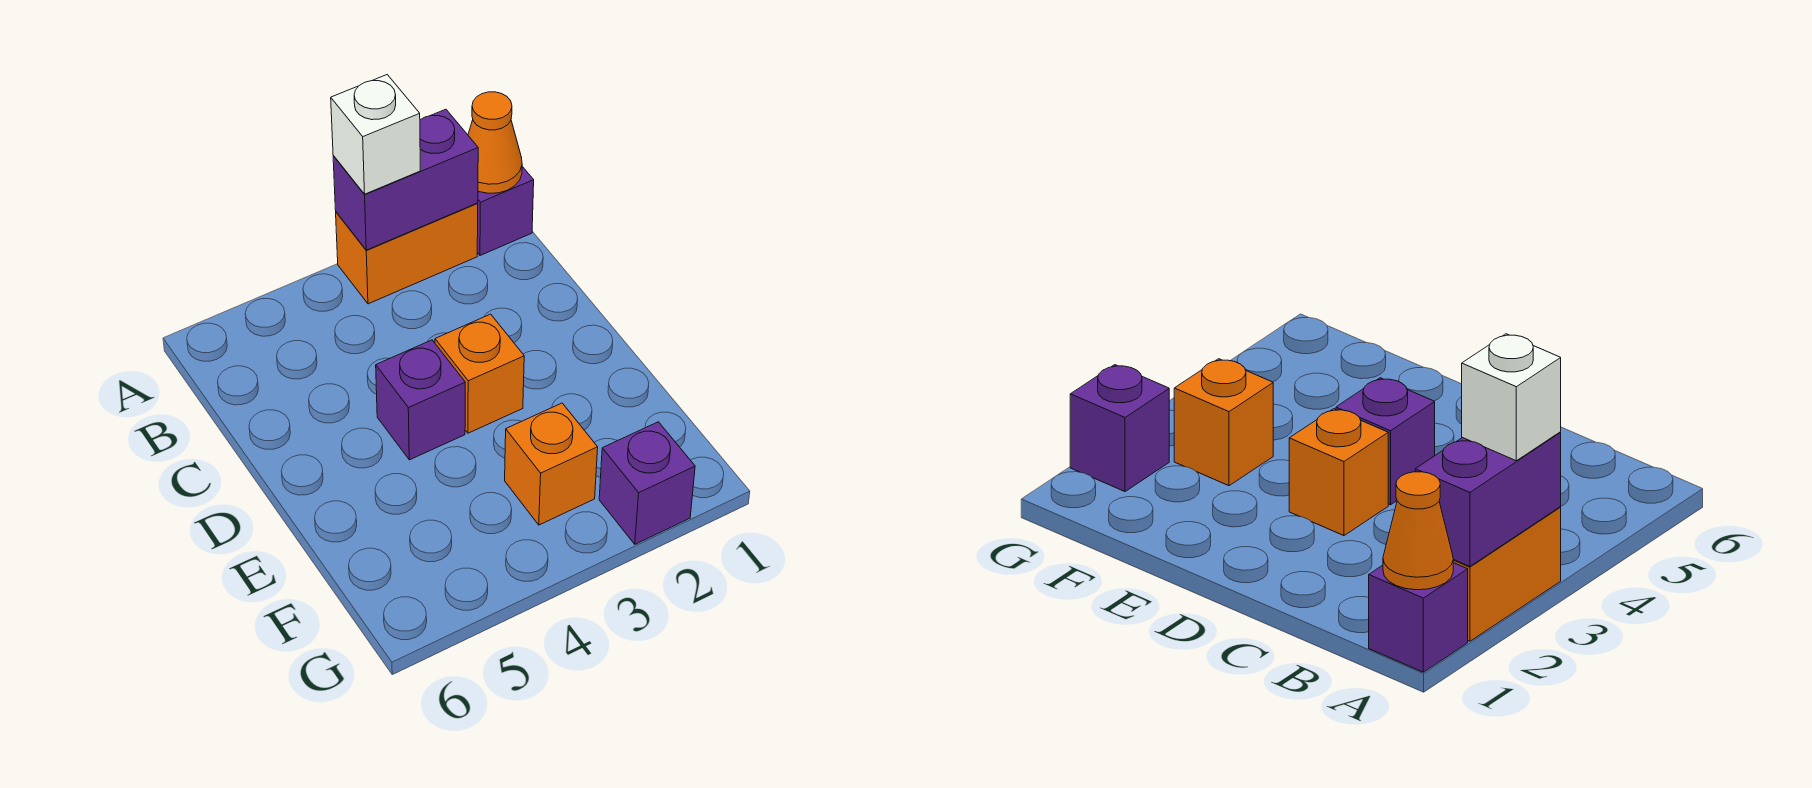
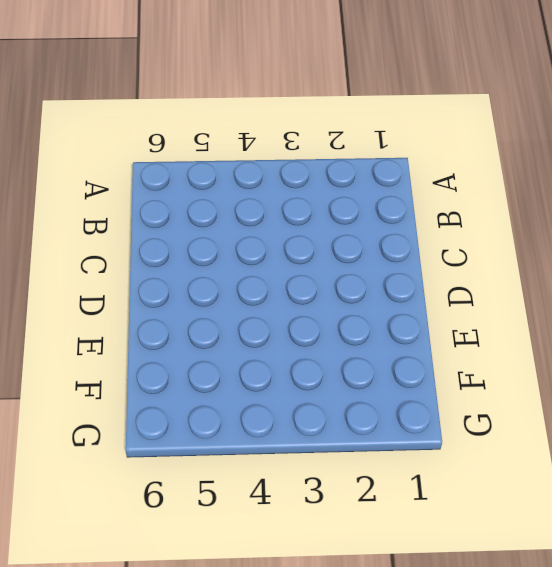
none -> purple 1x1 brick [477,167,534,255]
none -> orange 1x2 brick [336,203,478,304]

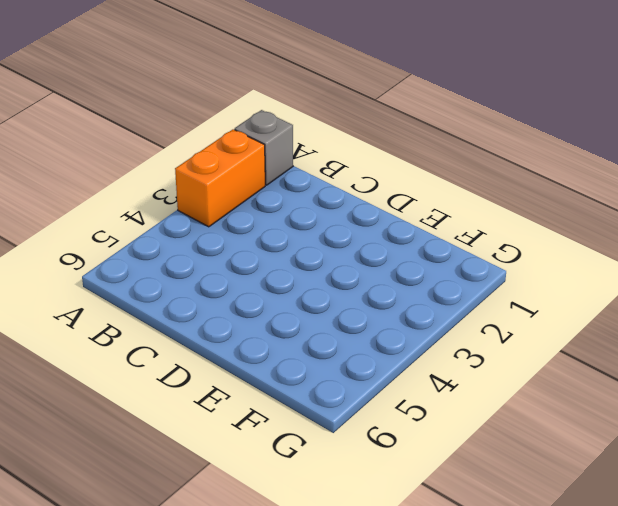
grey 1x1 brick [235,110,293,185] -> purple 1x1 brick [477,167,534,255]
none -> orange 1x1 brick [435,314,524,433]
none -> purple 1x1 brick [376,340,465,460]

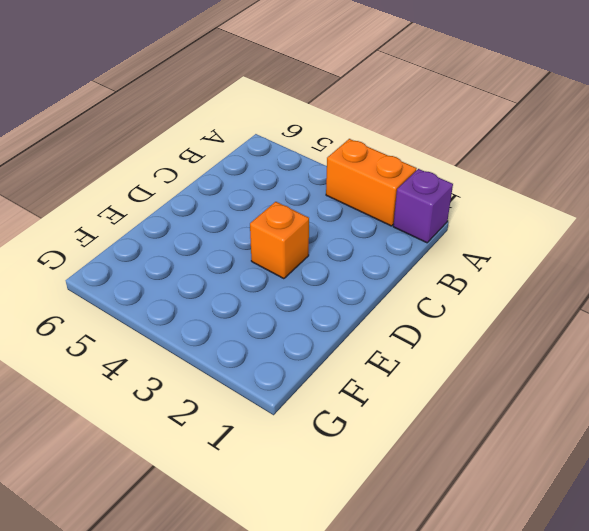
none -> purple 1x1 brick [376,340,465,460]
none -> orange 1x1 brick [505,403,598,525]

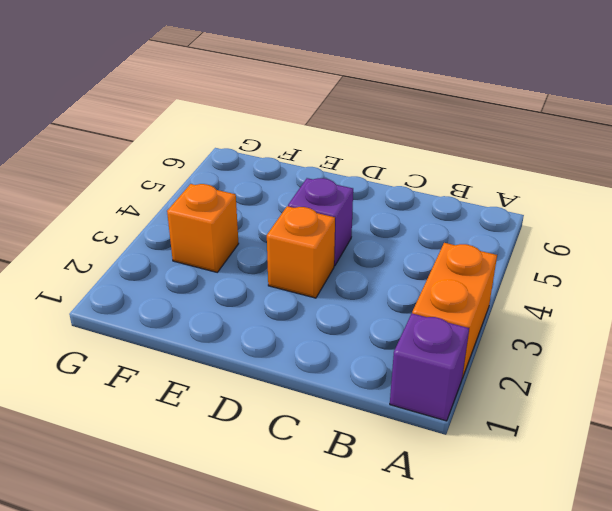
none -> purple 1x1 brick [599,422,695,544]
none -> orange 1x1 cone [468,92,522,193]

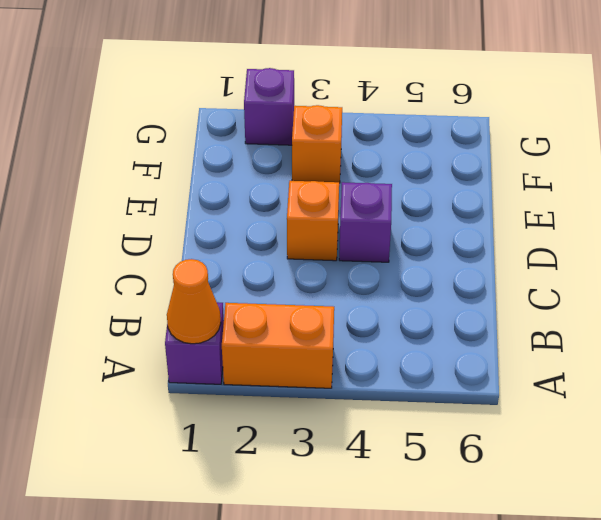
none -> purple 1x2 brick [333,109,478,250]
none -> white 1x1 brick [331,75,420,194]

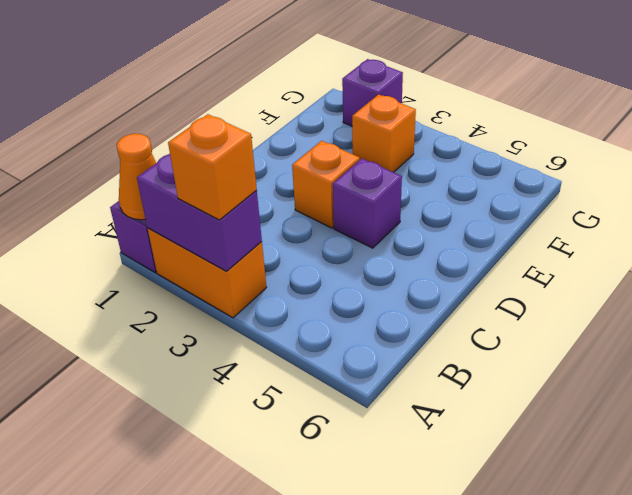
orange 1x1 brick [168,114,257,220] -> white 1x1 brick [331,75,420,194]

